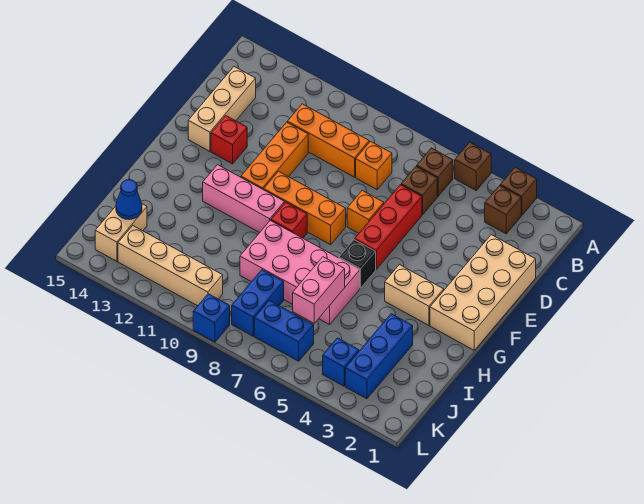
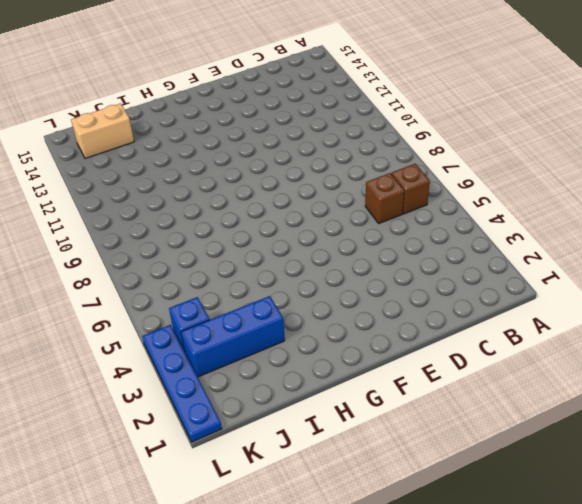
blue 1x4 plate [142,325,222,442] -> none
none -> brown 1x1 brick [500,167,537,215]
none -> brown 1x1 brick [455,142,491,190]
none -> brown 1x1 brick [485,186,521,234]

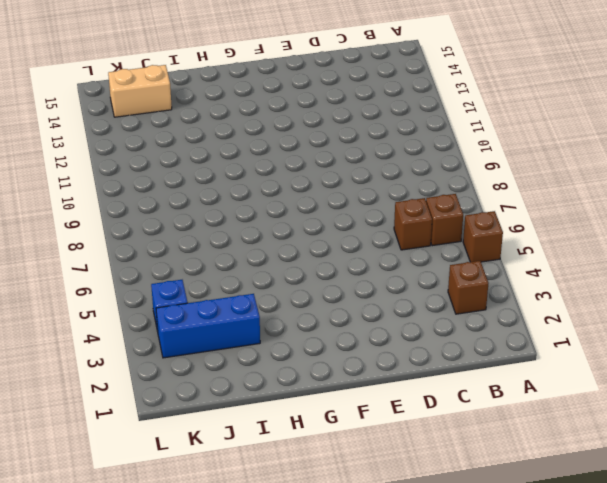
none -> brown 1x1 brick [500,167,537,215]
none -> orange 1x1 brick [356,141,392,190]
none -> orange 1x3 brick [287,104,369,177]

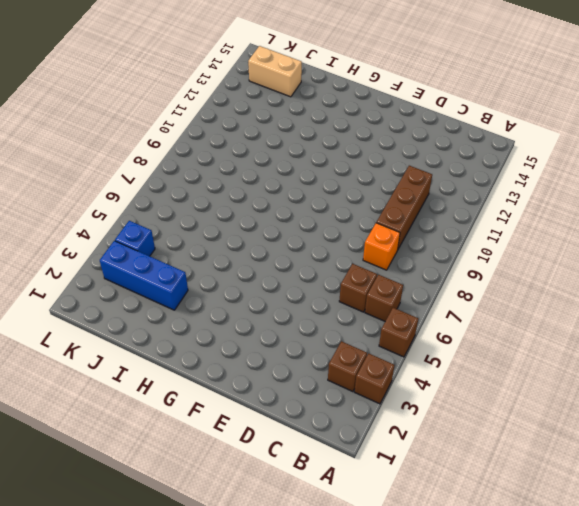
brown 1x3 brick [376,166,432,249] -> orange 1x3 brick [287,104,369,177]
none -> tan 1x3 brick [188,67,256,151]
none -> tan 2x4 brick [430,235,536,350]
none -> red 1x3 brick [355,185,422,269]

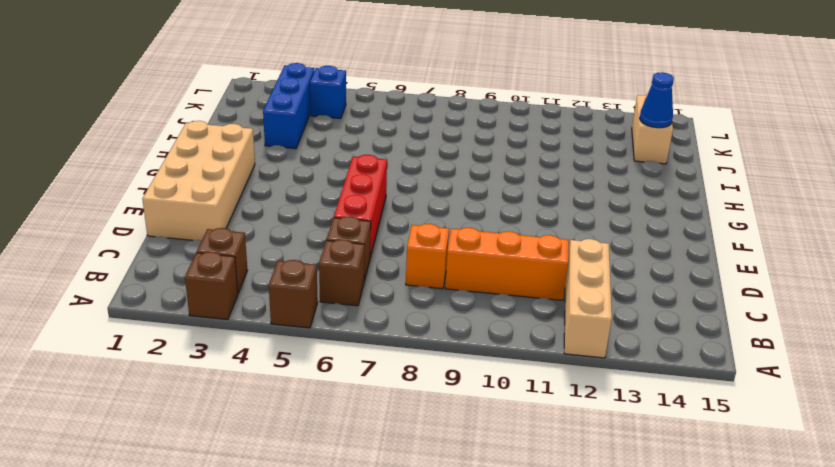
tan 1x3 brick [564,239,612,358] -> tan 1x3 brick moved to [188,67,256,151]
none -> orange 1x3 brick [241,122,308,190]
none -> orange 1x1 brick [347,191,384,233]
none -> red 1x1 brick [211,116,247,164]

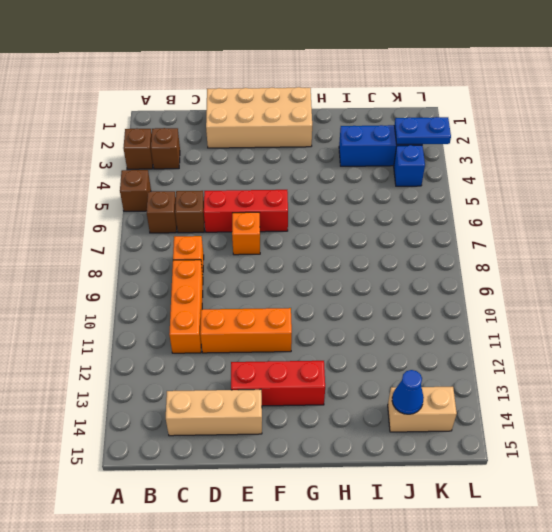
red 1x3 brick [231,361,325,406] -> red 1x1 brick [211,116,247,164]
blue 1x2 plate [394,117,451,144] -> none
none -> orange 1x3 brick [264,171,346,245]
none -> tan 1x2 brick [385,265,444,325]
none -> black 1x1 brick [339,240,376,288]

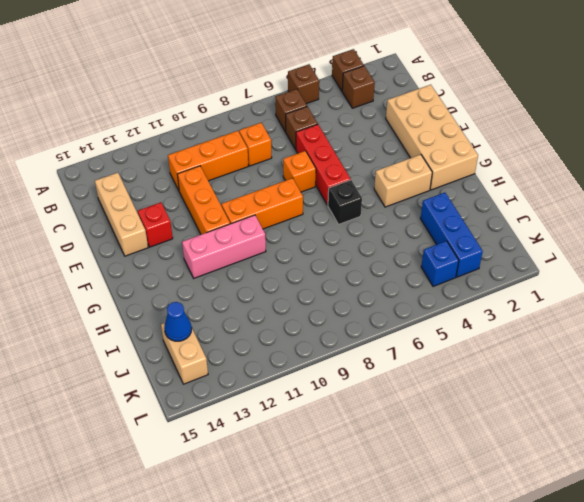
none -> red 1x1 brick [271,202,307,238]
none -> pink 2x4 brick [240,221,360,325]
none -> blue 1x2 brick [232,270,284,336]

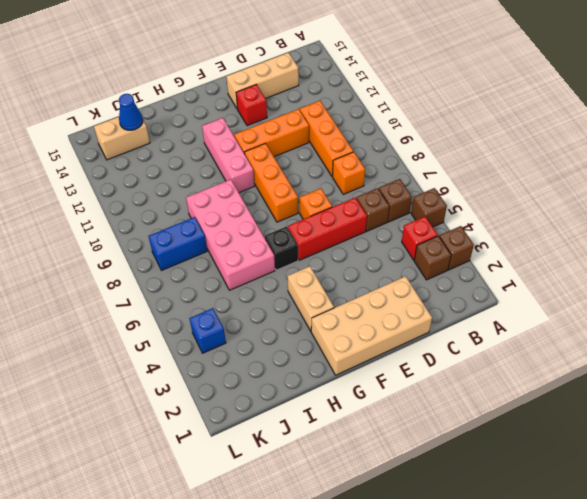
red 1x1 brick [402,216,438,260] -> red 1x1 brick moved to [271,202,307,238]
none -> blue 1x3 brick [345,314,413,399]
none -> blue 1x2 brick [254,301,314,361]
none -> tan 1x4 brick [118,226,223,306]

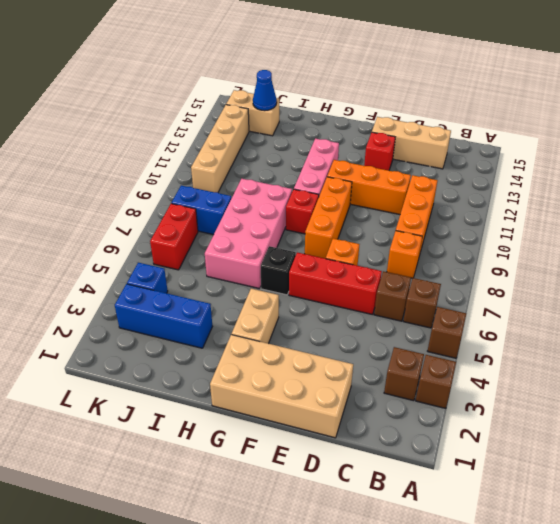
red 1x2 brick [150,204,198,270] -> blue 1x2 brick [254,301,314,361]
none -> blue 1x1 brick [193,294,230,342]
none -> pink 1x2 brick [293,257,345,323]

